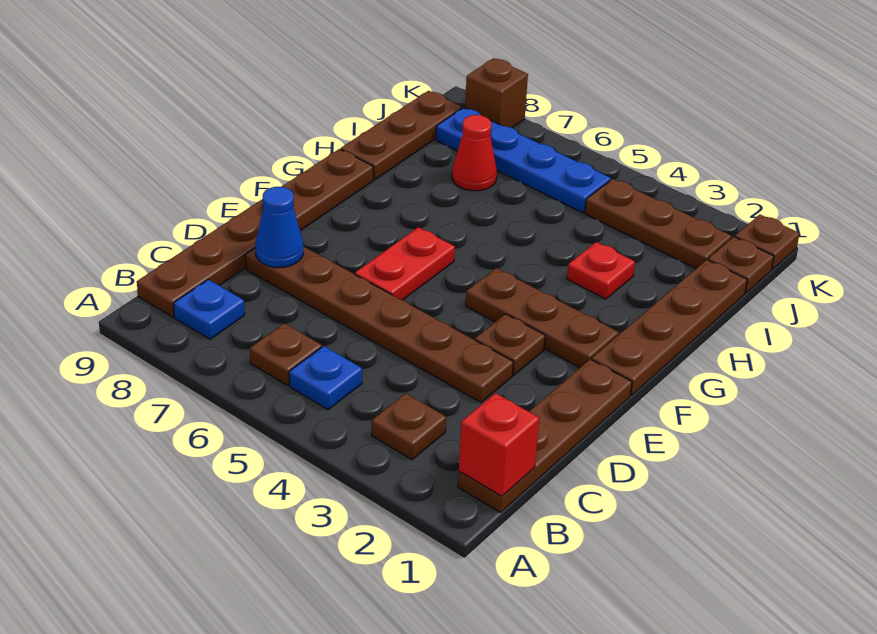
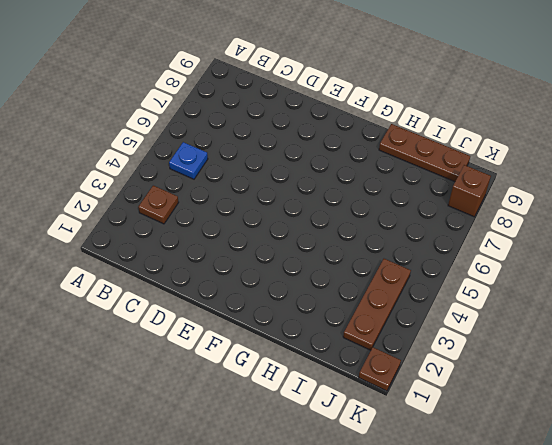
none -> brown 1x4 plate [458,359,632,512]
none -> brown 1x1 plate [250,323,322,385]
none -> blue 1x1 plate [173,280,245,339]

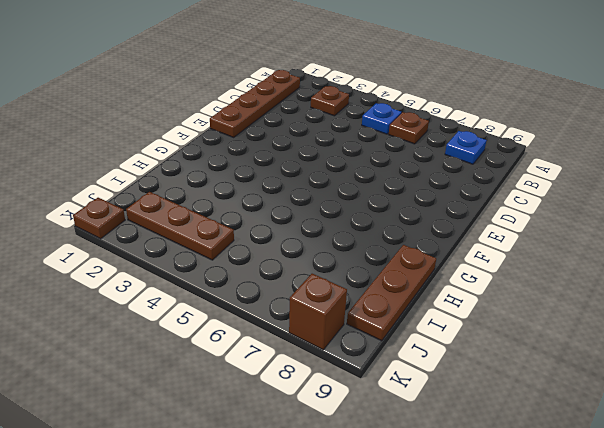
none -> brown 1x6 plate [137,149,373,317]
none -> brown 1x6 plate [245,246,513,402]
none -> brown 1x1 plate [475,314,545,375]

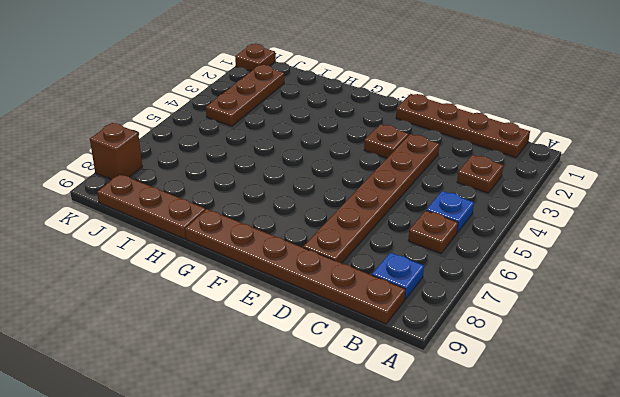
none -> red 1x2 plate [355,227,455,300]
none -> brown 1x4 plate [592,260,747,395]
none -> brown 1x3 plate [466,268,619,368]

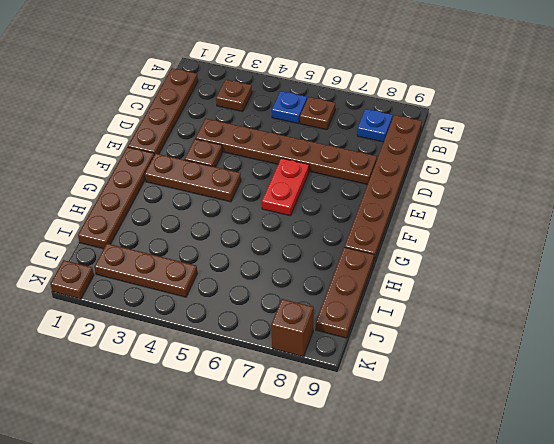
none -> red 1x1 plate [567,242,635,299]
none -> red 1x1 cone [452,115,497,191]
none -> brown 1x1 plate [708,237,774,293]

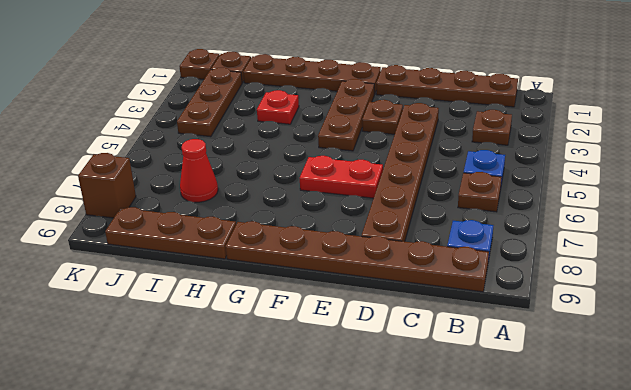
none -> blue 1x4 plate [436,108,611,213]
none -> red 1x1 brick [459,393,539,496]
none -> blue 1x1 cone [255,187,303,268]

